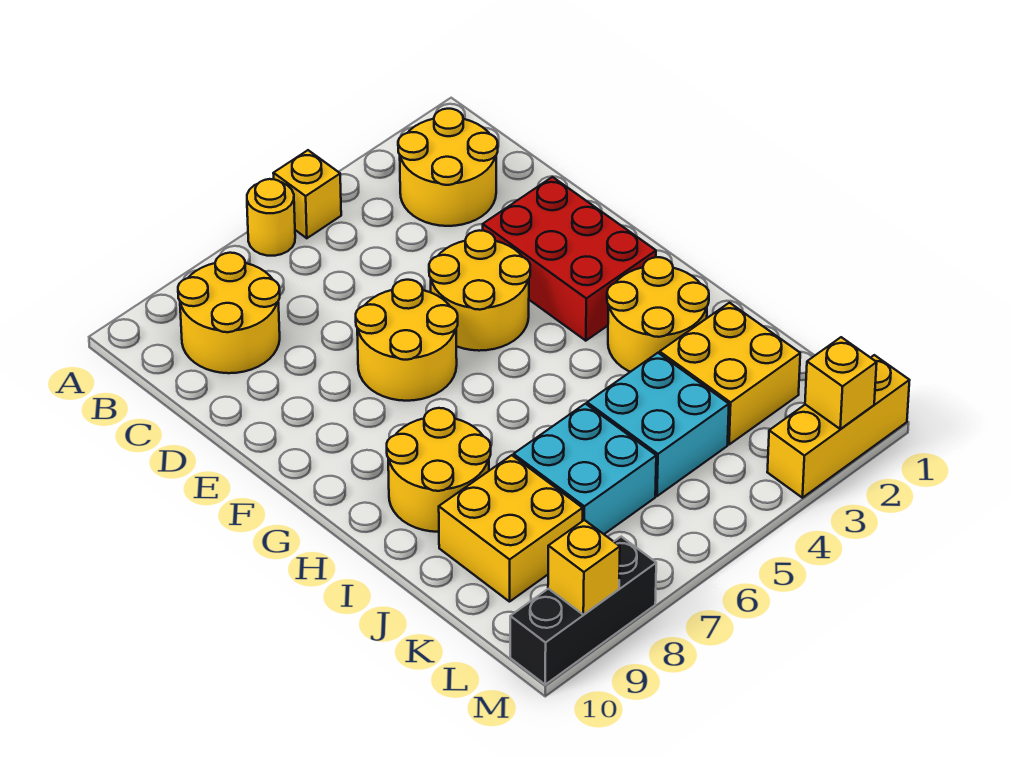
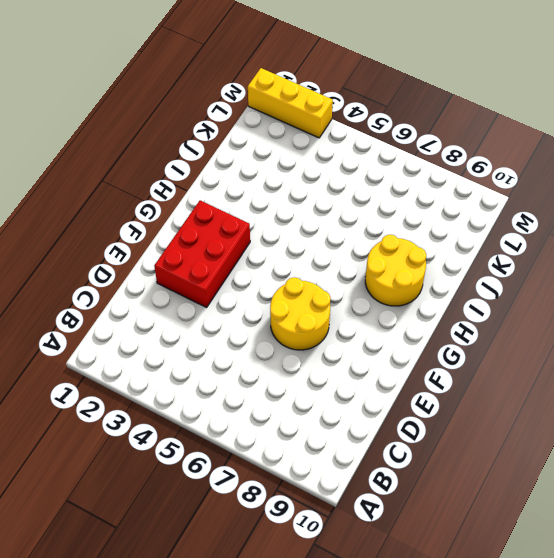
none -> yellow 1x1 brick [273,150,341,238]
none -> yellow 1x1 round brick [247,179,295,256]
none -> yellow 2x2 round brick [398,109,498,226]

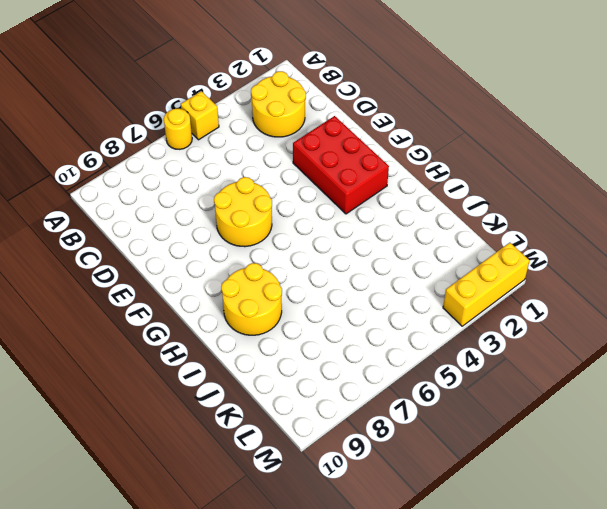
none -> yellow 2x2 round brick [178,253,280,373]
none -> yellow 2x2 round brick [429,230,530,351]
none -> yellow 2x2 round brick [607,257,709,372]

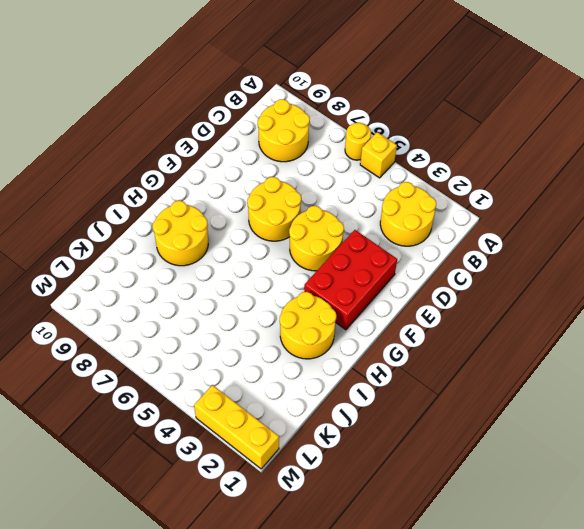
none -> yellow 2x2 brick [660,303,800,444]
none -> cyan 2x2 brick [587,353,729,496]
none -> cyan 2x2 brick [514,404,656,534]

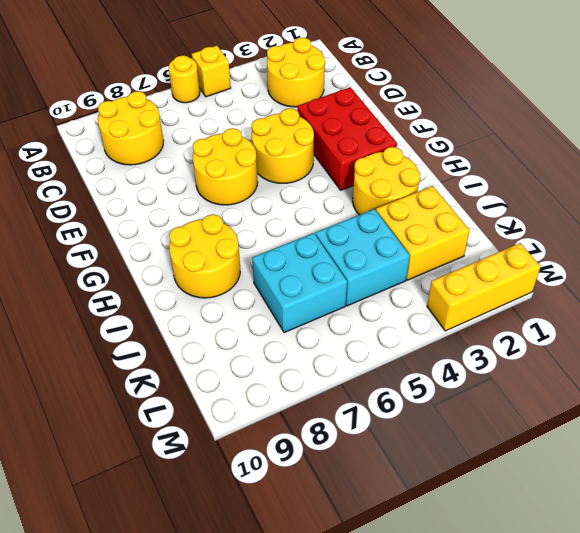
none -> yellow 2x2 brick [439,455,583,602]
none -> black 1x3 brick [510,537,656,684]
none -> yellow 1x1 brick [805,337,877,429]

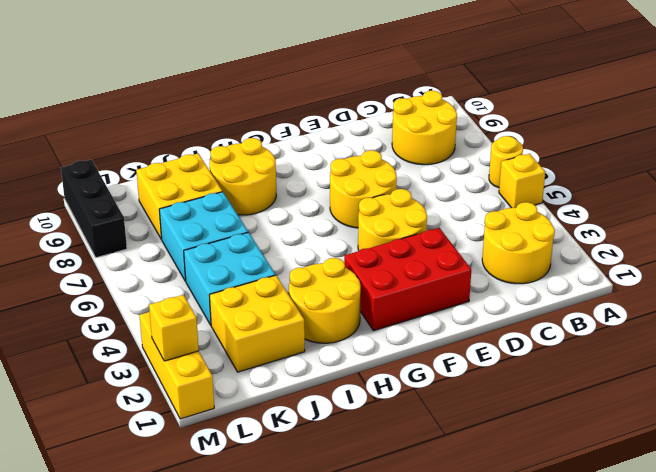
none -> yellow 1x1 brick [548,520,620,615]

